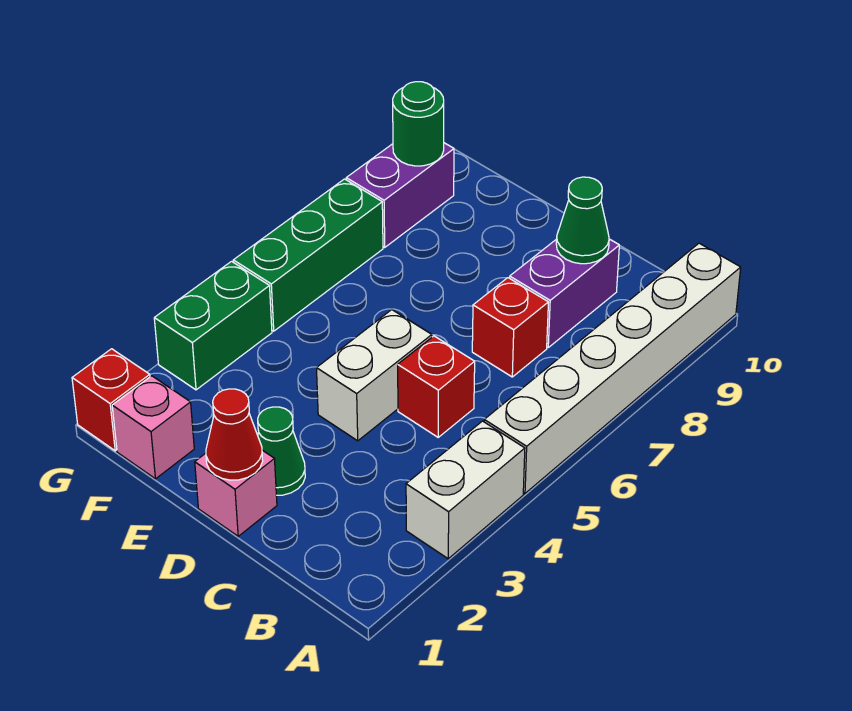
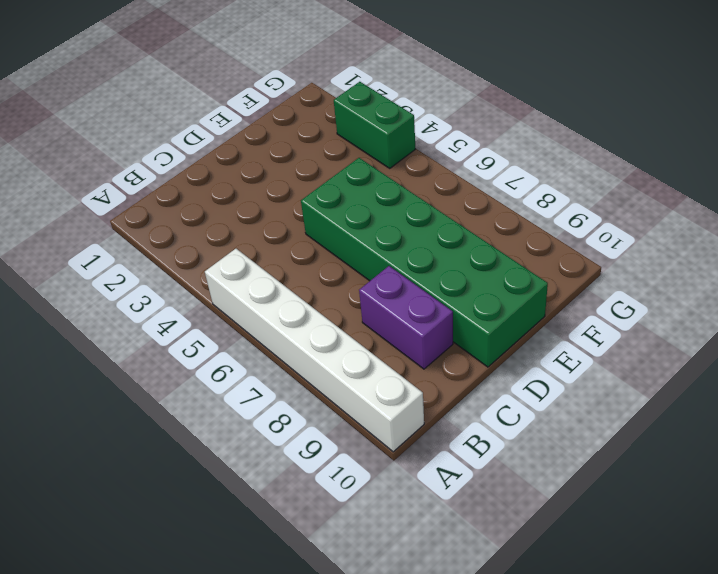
green 2x6 brick [301,158,548,367] -> white 1x2 brick [317,310,432,441]
none -> white 1x2 brick [406,421,525,559]
none -> red 1x1 brick [398,336,475,437]
none -> red 1x1 brick [472,278,548,377]

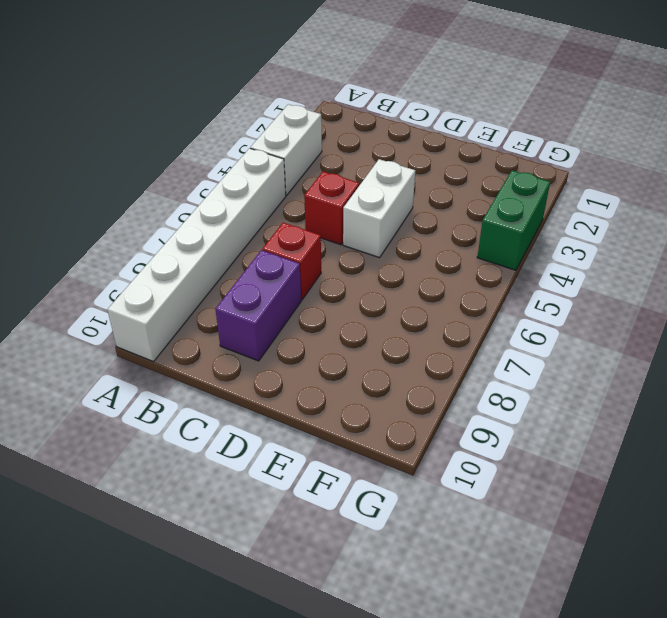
none -> pink 1x1 brick [195,450,277,536]
none -> green 1x1 cone [258,407,305,495]
none -> pink 1x1 brick [112,376,194,479]

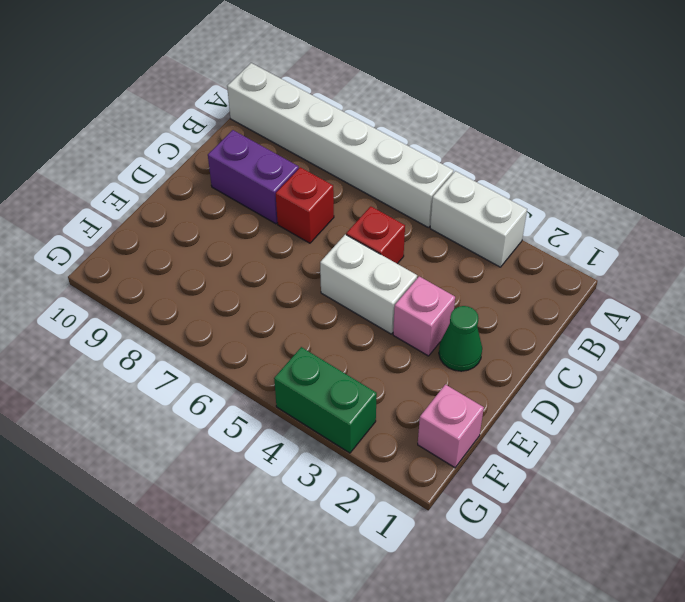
pink 1x1 brick [393,276,455,356] -> pink 1x1 brick moved to [195,450,277,536]
none -> red 1x1 brick [72,349,150,451]
none -> green 1x3 brick [233,179,383,331]
none -> purple 1x2 brick [346,143,454,247]

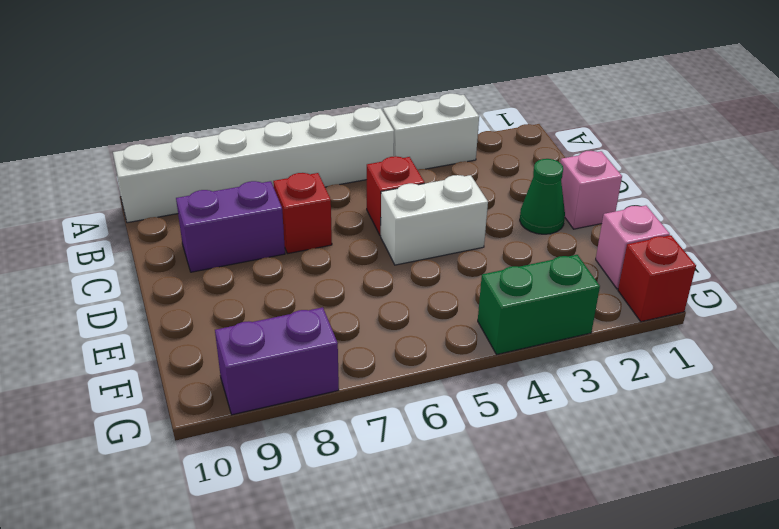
none -> green 1x3 brick [233,179,383,331]
none -> green 1x1 cone [556,177,609,264]
none -> red 1x1 cone [206,389,263,480]

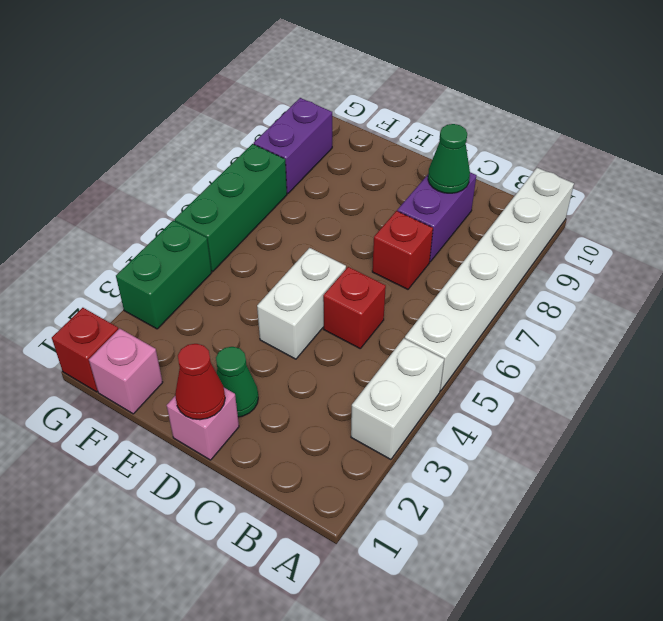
none -> green 1x1 round brick [393,82,444,166]

